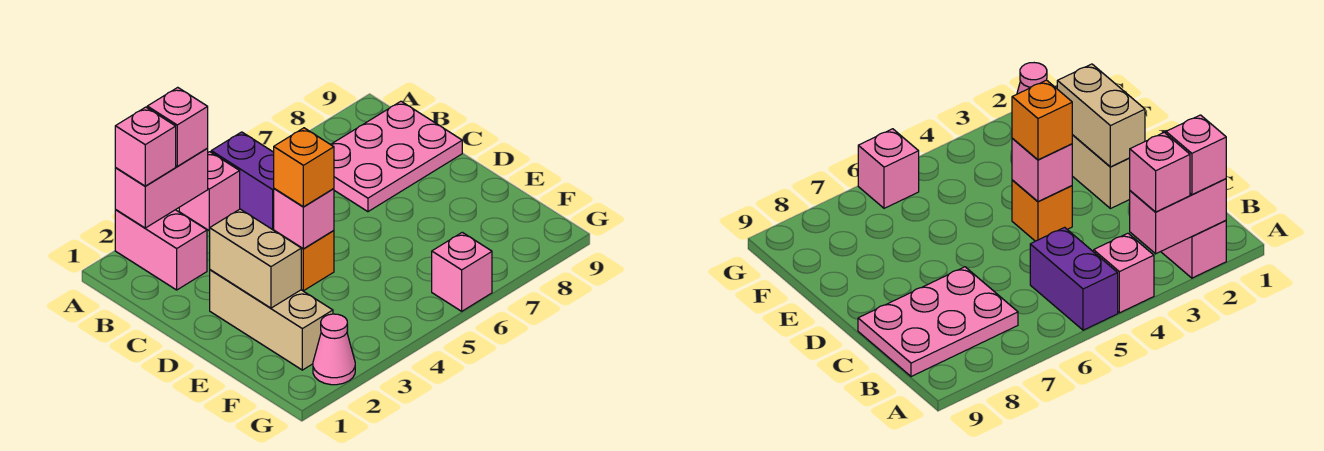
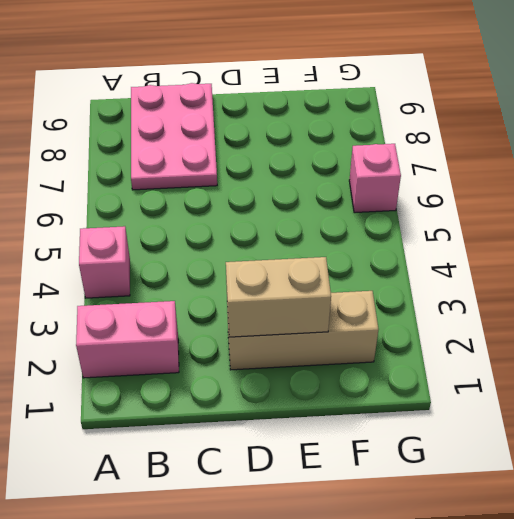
none -> purple 1x2 brick [211,132,274,230]
none -> orange 1x1 brick [274,230,334,291]
none -> pink 1x1 cone [313,314,355,385]

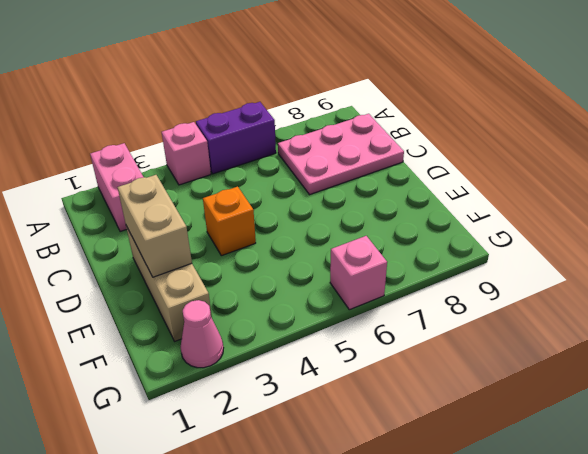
purple 1x2 brick [196,102,276,174] -> purple 1x2 brick turned to [211,132,274,230]
none -> pink 1x2 brick [115,149,208,228]
none -> pink 1x1 brick [274,189,334,249]
none -> pink 1x1 brick [115,107,176,186]

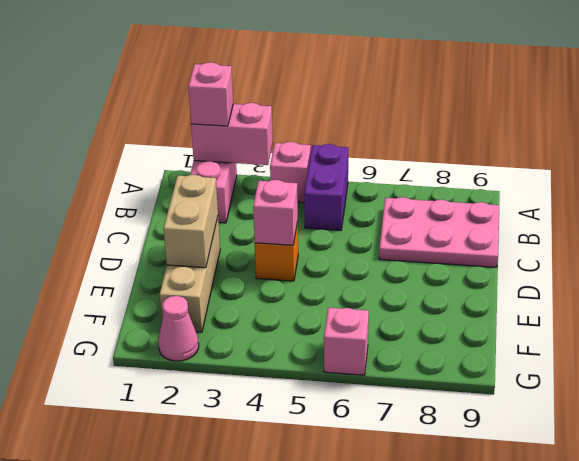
none -> pink 1x1 brick [147,87,208,166]
none -> orange 1x1 brick [274,128,334,207]

